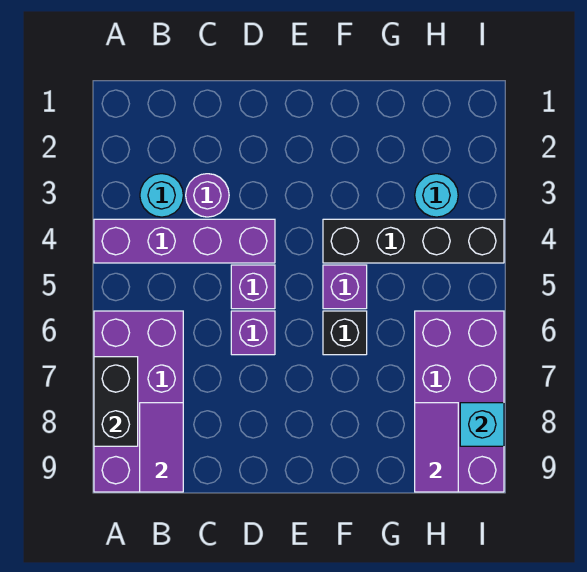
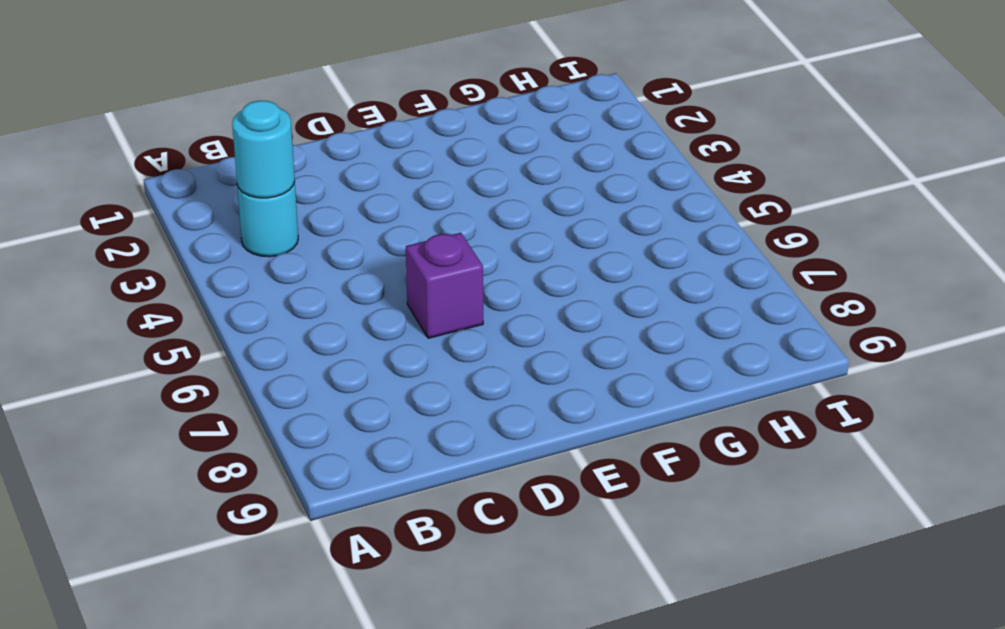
cyan 1x1 round brick [232,101,295,198] -> cyan 1x1 round brick moved to [415,174,458,217]
none -> purple 1x4 brick [94,219,275,263]
none -> purple 2x4 brick [94,311,183,492]
none -> purple 1x1 round brick [186,174,229,217]

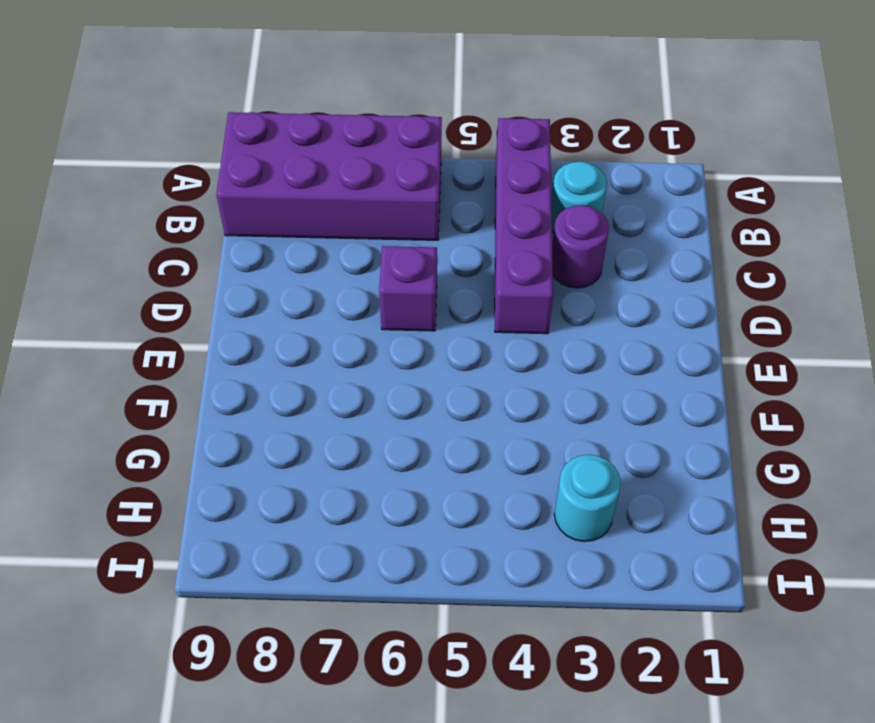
none -> purple 1x1 brick [231,265,275,309]
none -> black 1x4 brick [323,219,504,263]
none -> purple 1x1 brick [323,265,367,309]

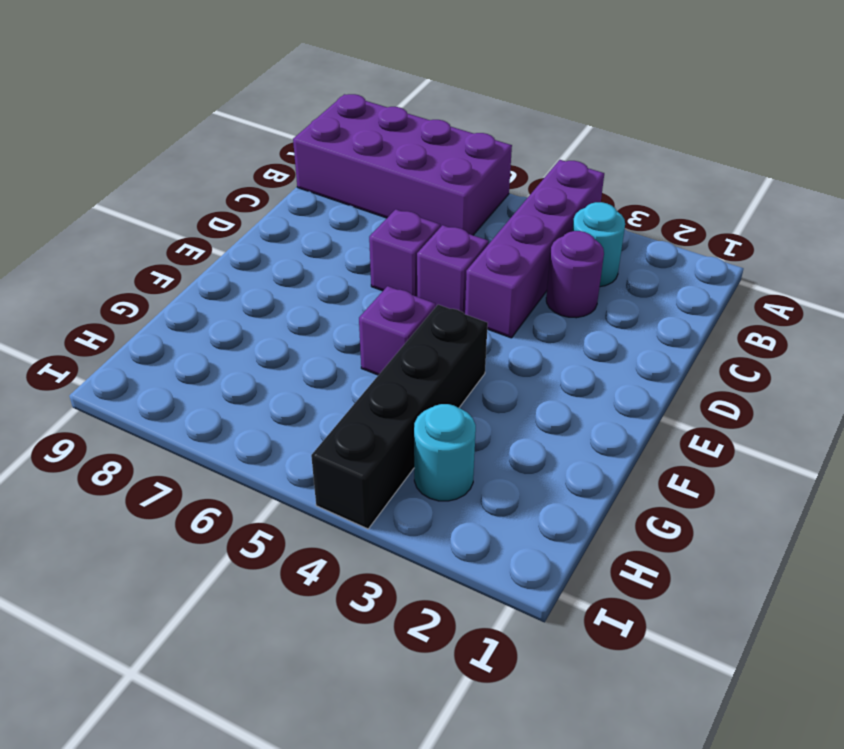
none -> black 1x1 brick [323,311,367,355]
none -> purple 2x4 brick [415,311,504,492]
none -> black 1x2 brick [94,357,138,446]

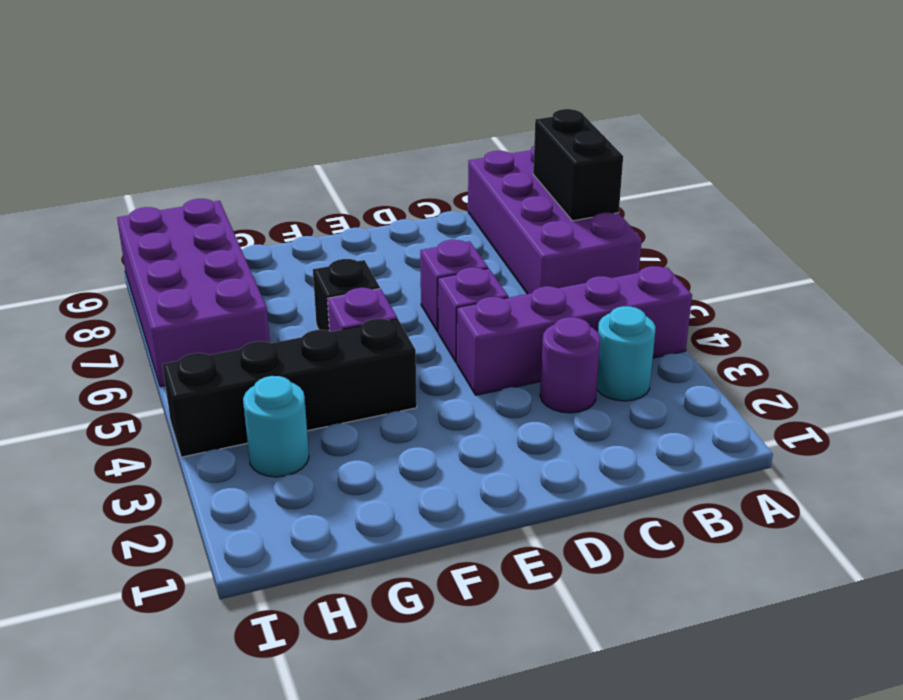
none -> purple 1x2 tile [140,403,183,492]
none -> purple 1x2 tile [415,403,458,492]
none -> cyan 1x1 brick [460,403,504,446]

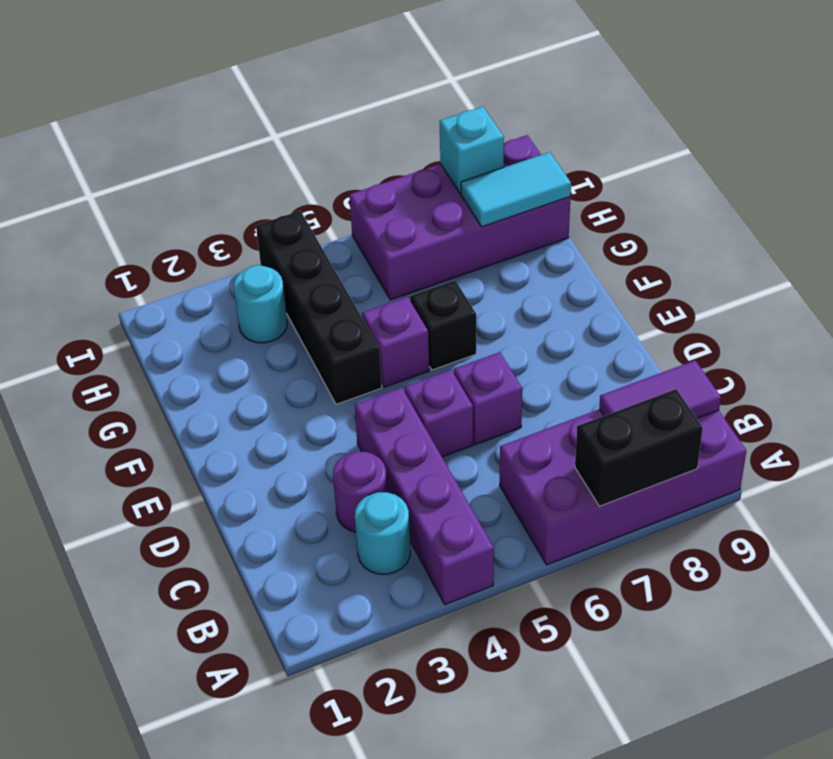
cyan 1x2 tile [461,152,571,227] -> purple 1x2 tile [415,403,458,492]

